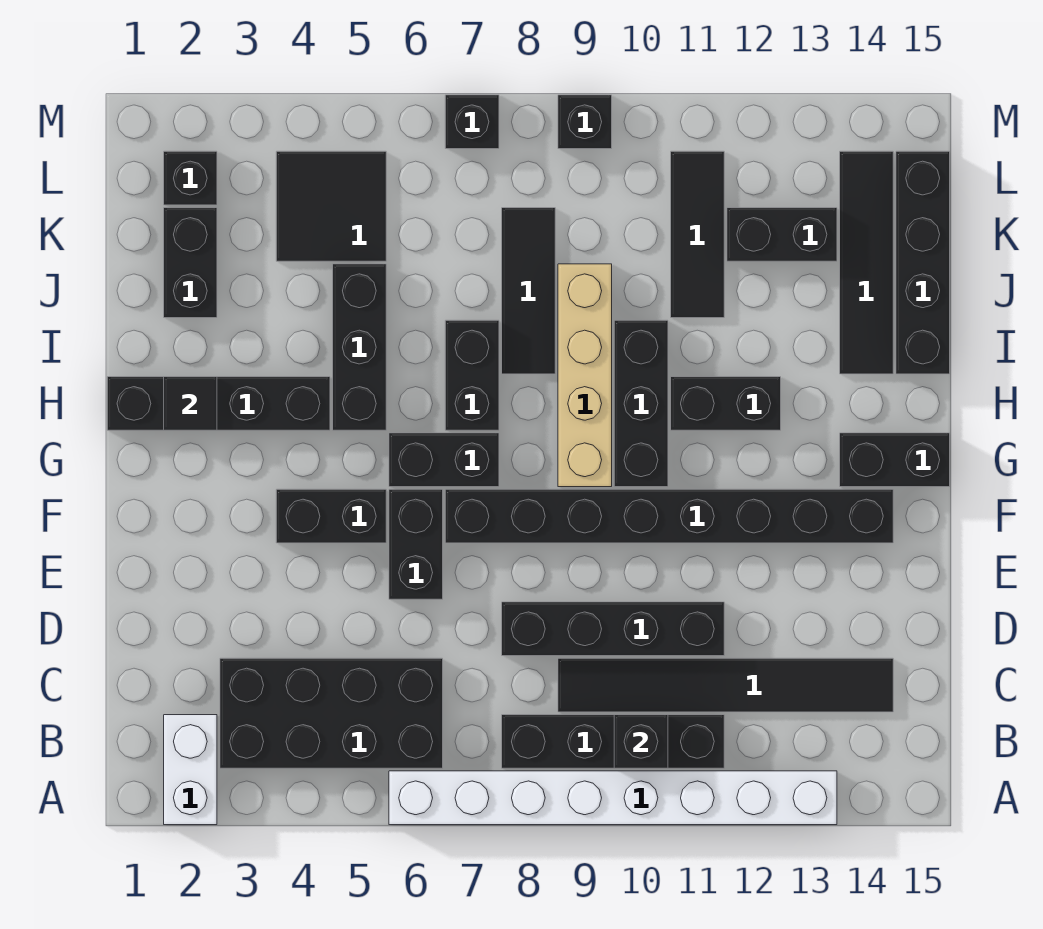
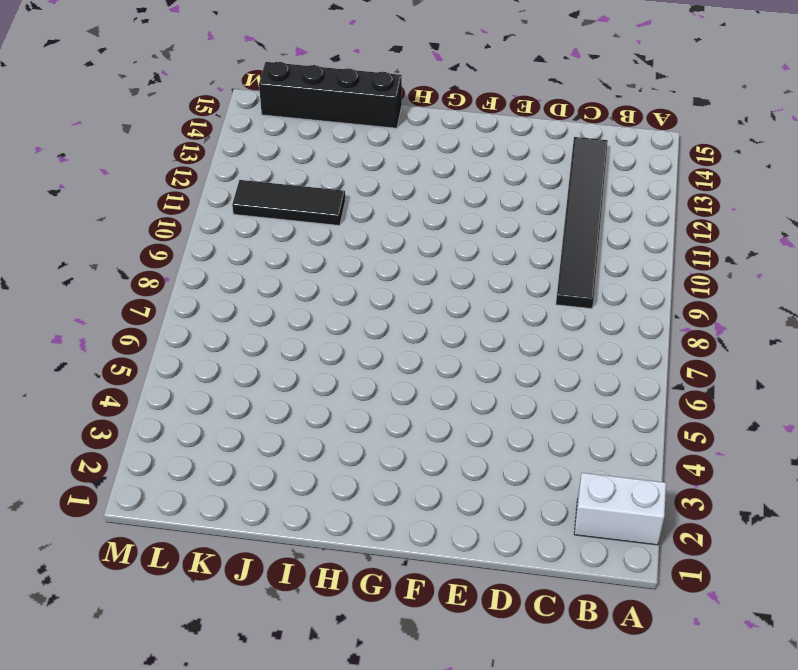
none -> white 1x8 brick [389,771,837,825]
none -> black 2x4 brick [220,658,443,768]
none -> black 1x4 brick [502,715,724,768]

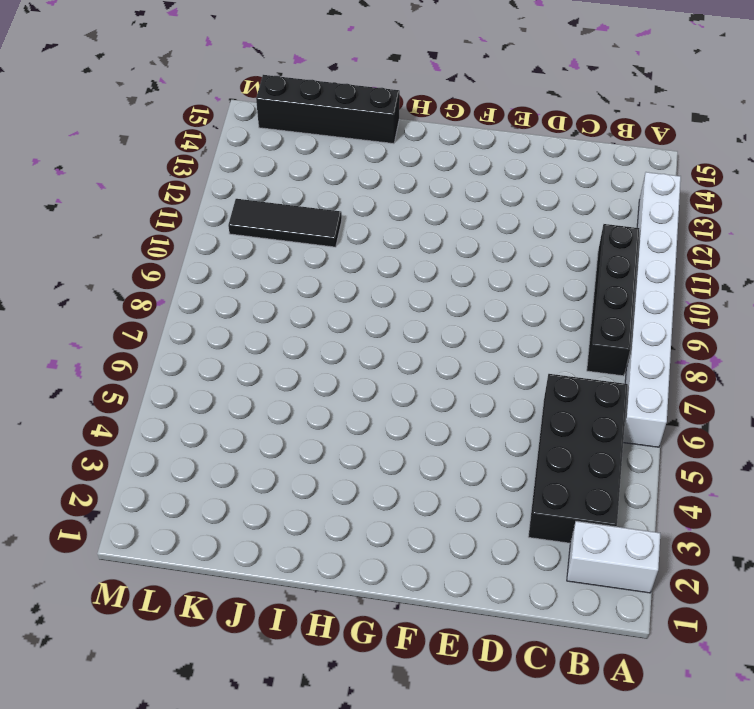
none -> black 1x6 tile [558,658,893,712]
none -> black 1x4 brick [502,602,724,656]
none -> black 1x2 brick [389,489,443,599]

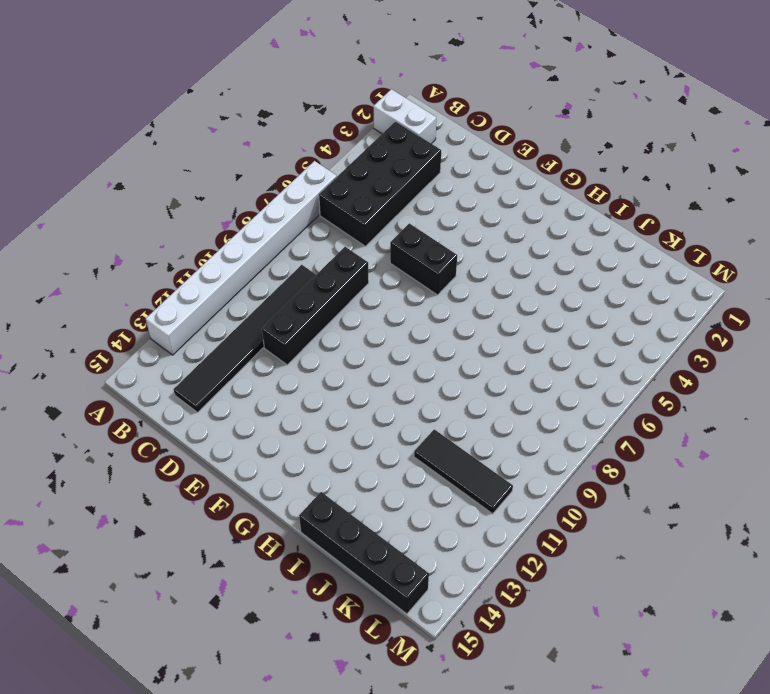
none -> black 1x4 brick [502,715,724,768]
none -> black 1x2 brick [276,489,386,543]
none -> black 1x8 brick [445,489,893,543]

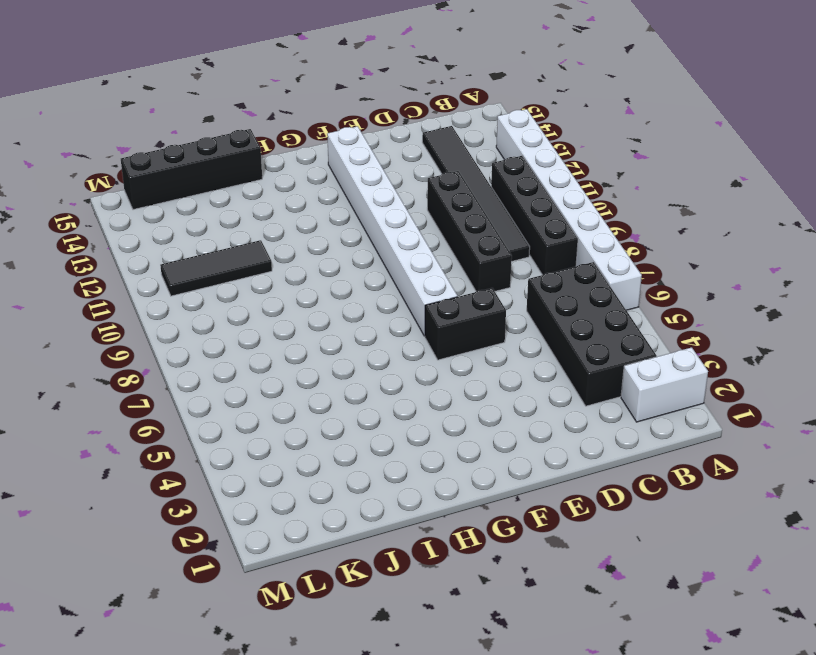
white 1x8 brick [327,126,458,336] -> black 1x8 brick [445,489,893,543]
none -> black 1x2 brick [276,489,386,543]
none -> black 1x2 brick [389,433,499,487]
none -> tan 1x4 brick [558,264,612,487]

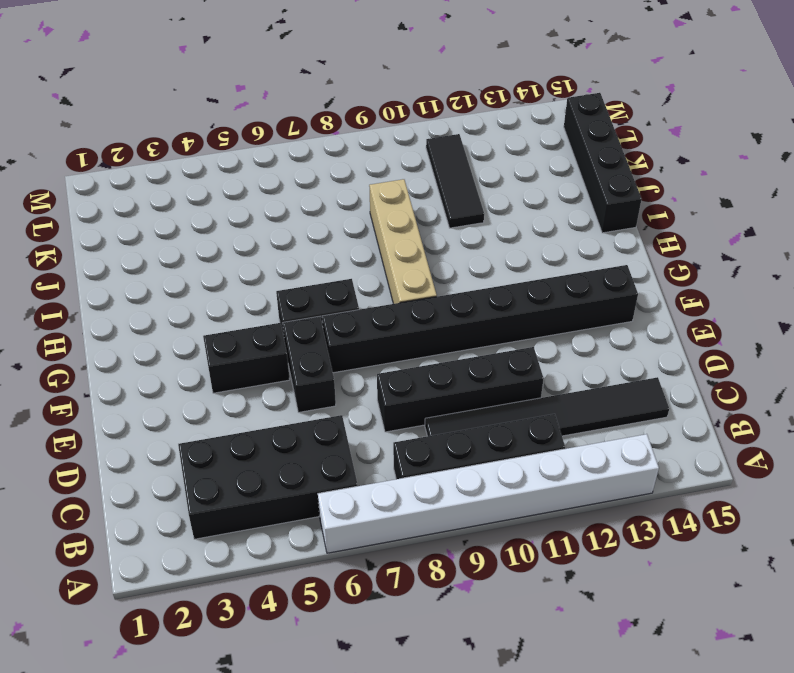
none -> white 1x2 brick [164,715,217,825]
none -> black 1x3 brick [614,320,668,487]
none -> black 1x2 brick [840,433,950,487]

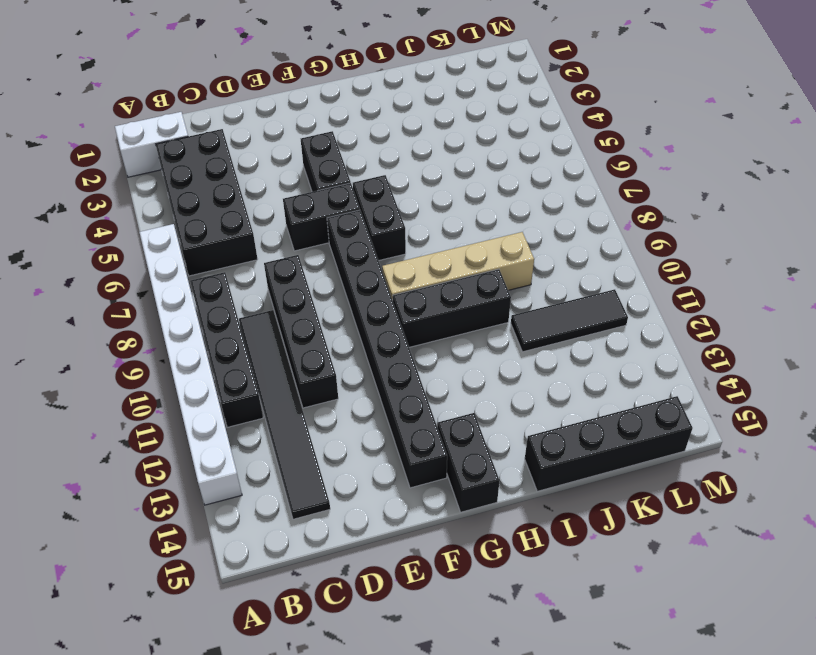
none -> black 1x4 brick [107,377,330,430]
none -> black 1x3 brick [333,264,386,430]
none -> black 1x2 brick [445,320,499,430]

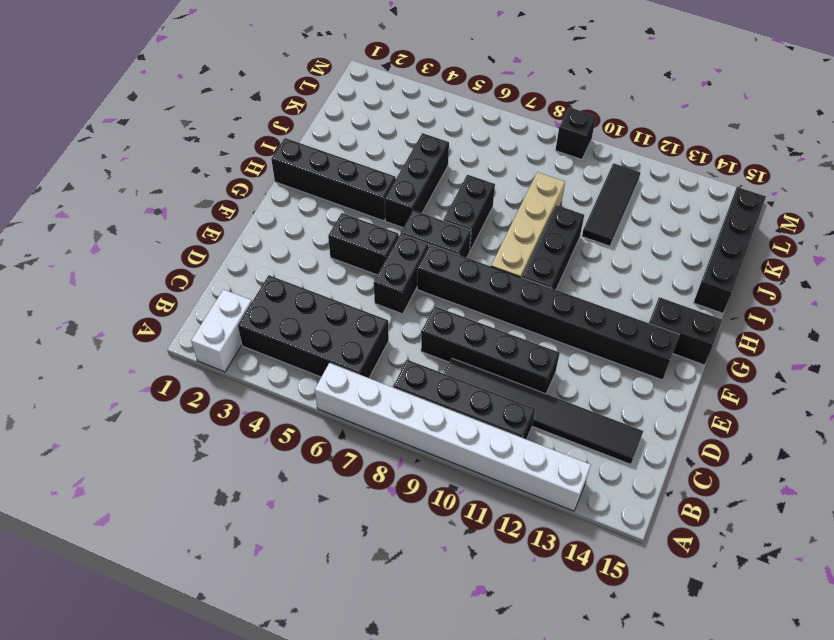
none -> black 1x2 brick [671,377,781,430]
none -> black 1x3 tile [502,208,555,374]
none -> black 1x4 tile [840,151,893,374]

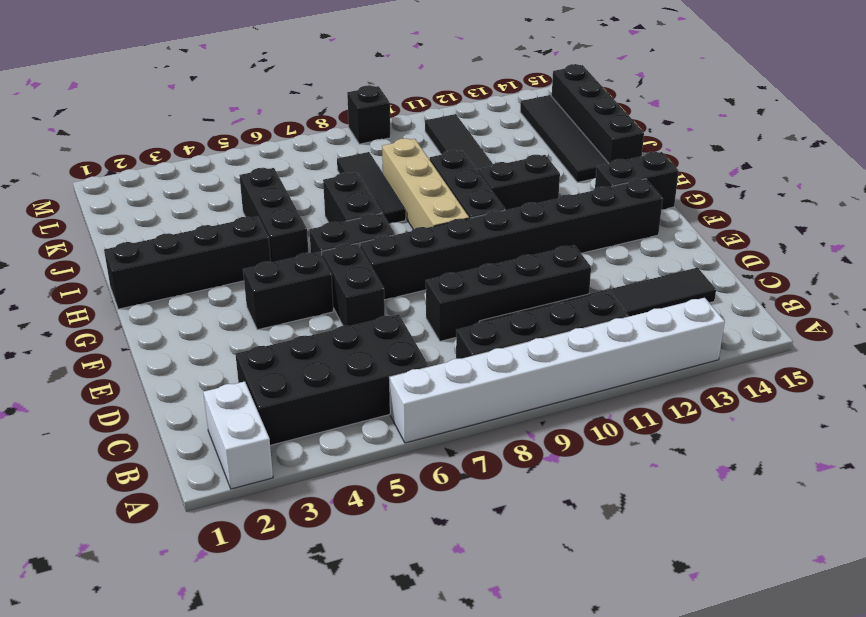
none -> black 1x2 brick [164,208,217,318]
none -> black 2x2 tile [276,151,386,261]
none -> black 1x2 brick [727,208,837,261]

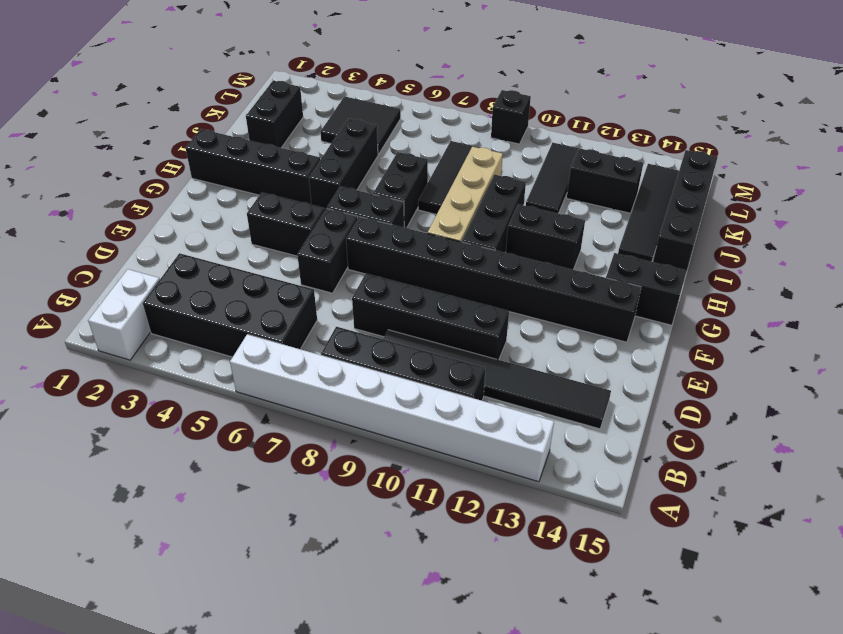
none -> black 1x1 brick [164,151,217,205]
none -> black 1x1 brick [445,95,499,149]
none -> black 1x1 brick [614,715,668,768]

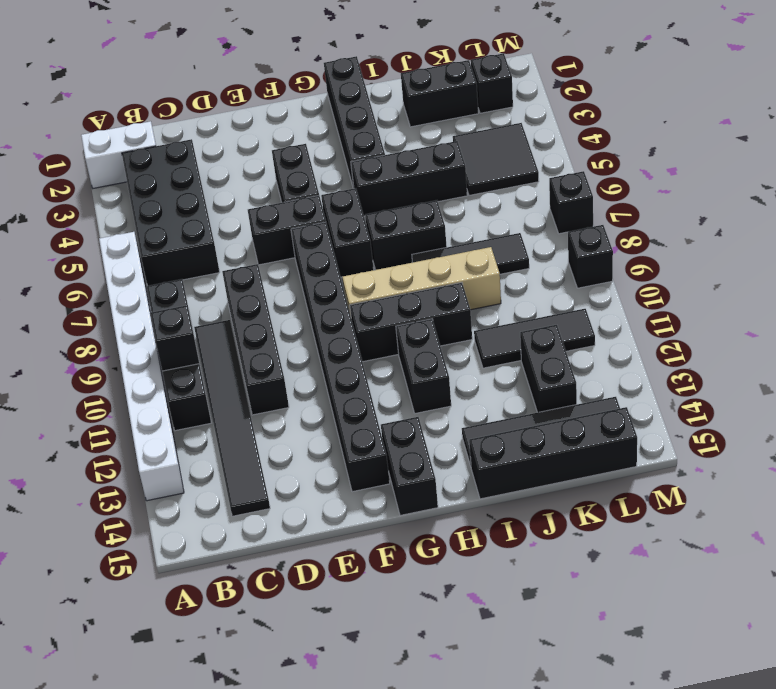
none -> black 1x1 tile [164,377,217,430]

